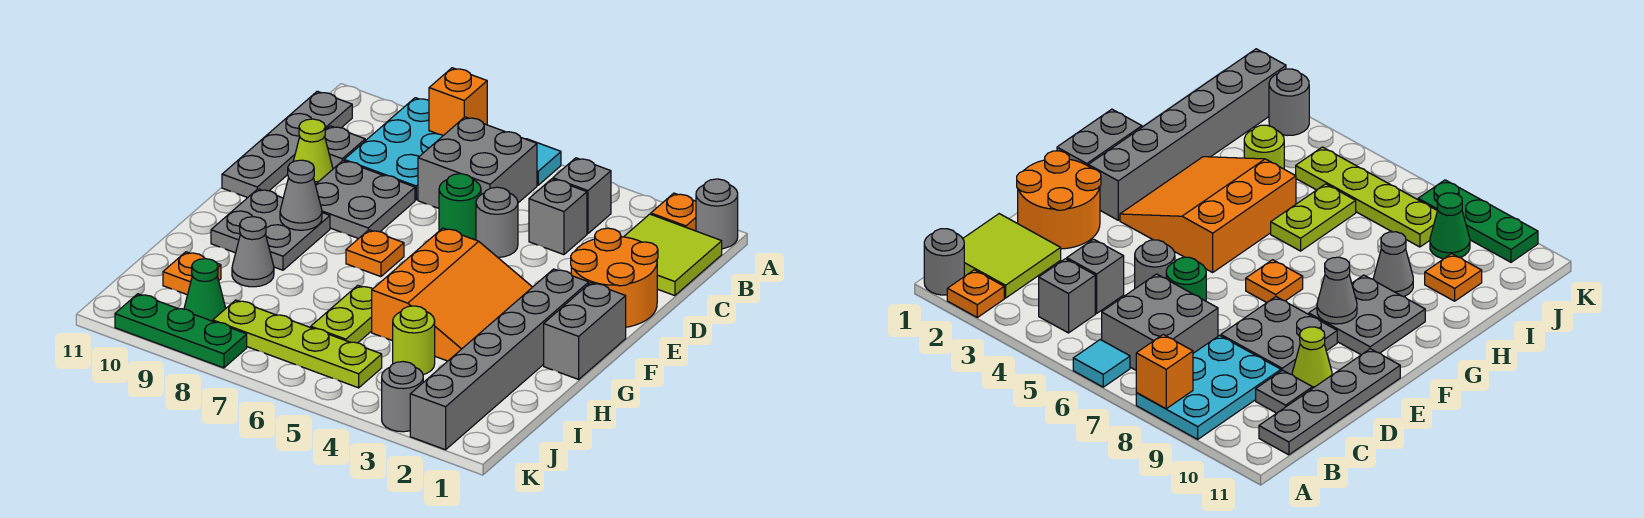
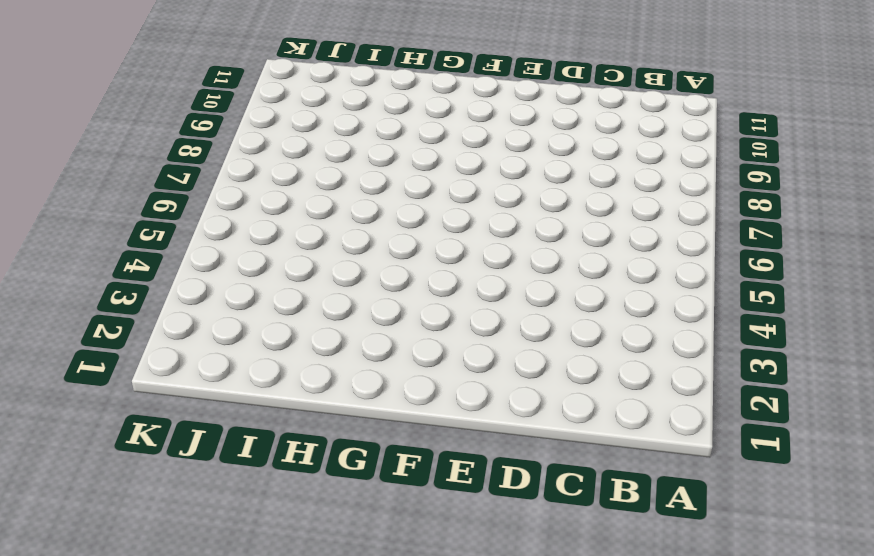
none -> grey 1x1 round brick [696,179,738,249]
none -> orange 1x1 plate [651,193,696,231]
none -> cyan 1x1 tile [526,139,561,185]
none -> cyan 2x3 plate [344,98,487,200]

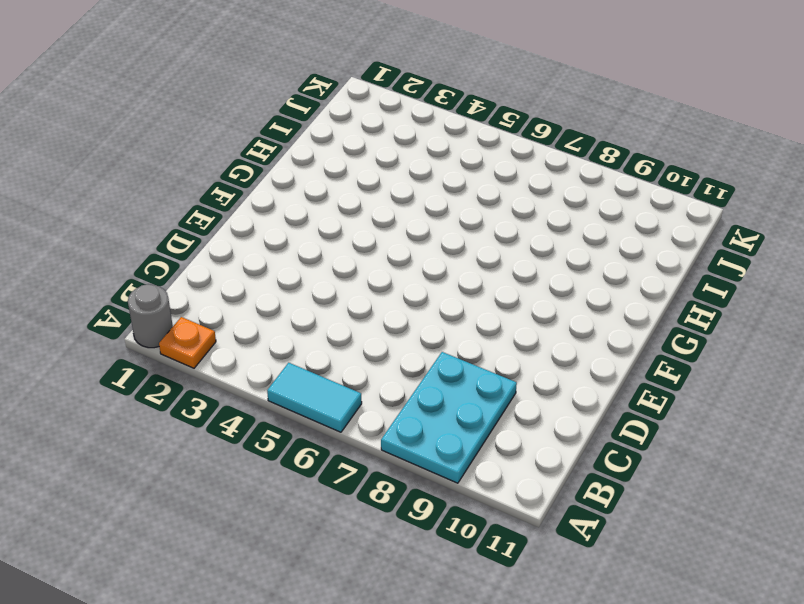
cyan 1x2 tile [267,363,362,432] -> cyan 1x1 tile [526,139,561,185]
none -> lime 2x2 tile [624,214,722,296]
none -> grey 1x1 brick [553,158,611,234]
none -> grey 2x2 brick [418,117,537,208]
none -> grey 1x4 plate [222,91,352,198]

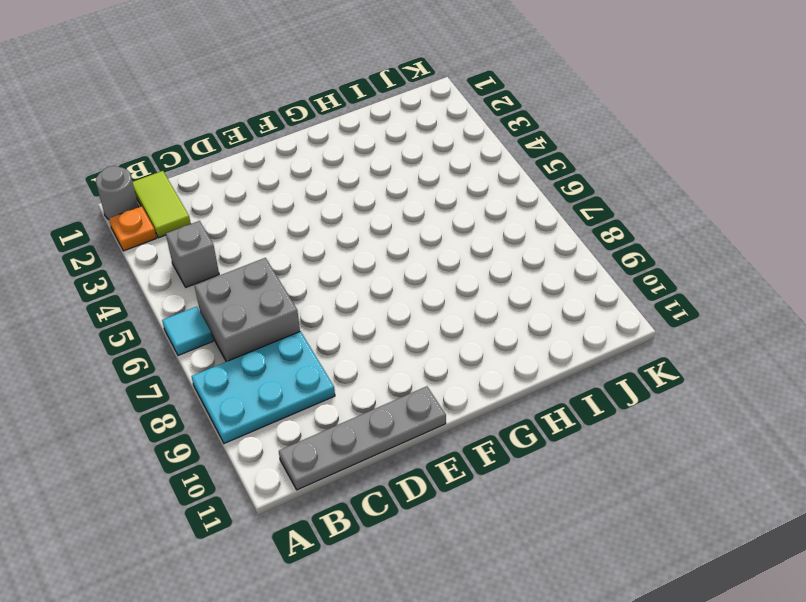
lime 1x2 tile [133,171,191,238] -> lime 2x2 tile [624,214,722,296]
none -> grey 1x1 brick [529,179,587,255]
none -> grey 1x1 plate [325,126,365,169]
none -> orange 2x2 round brick [571,228,658,327]
none -> grey 1x1 round brick [476,187,518,257]

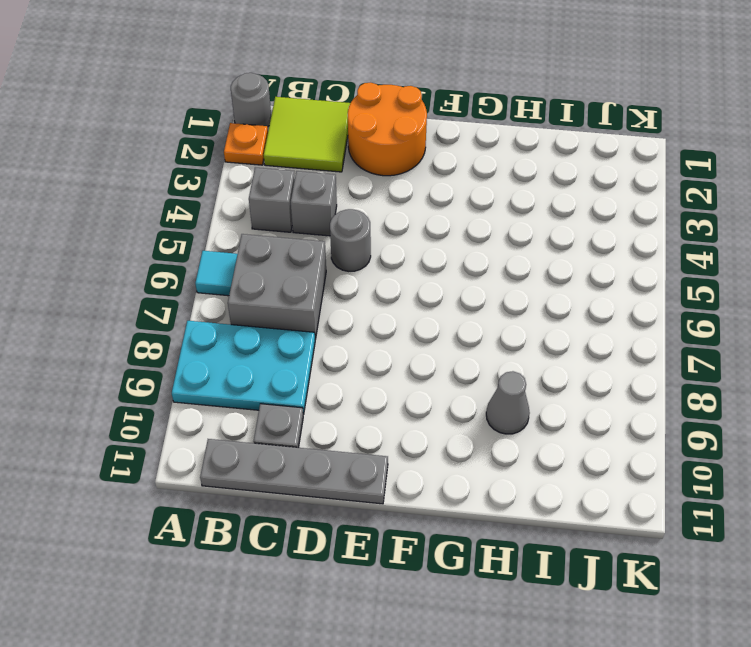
none -> green 1x1 round brick [439,174,481,240]
none -> grey 2x2 plate [315,161,415,239]
none -> lime 1x1 cone [293,119,333,184]
none -> grey 1x2 brick [544,283,626,379]

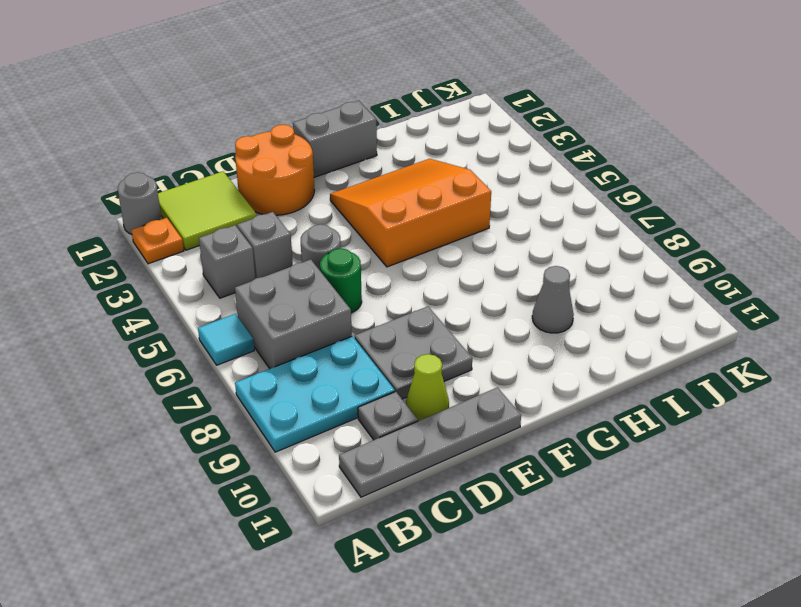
none -> grey 1x6 brick [410,269,589,450]
none -> orange 1x1 plate [346,230,404,277]
none -> grey 2x2 plate [211,189,330,270]
none -> lime 1x2 plate [311,285,372,343]

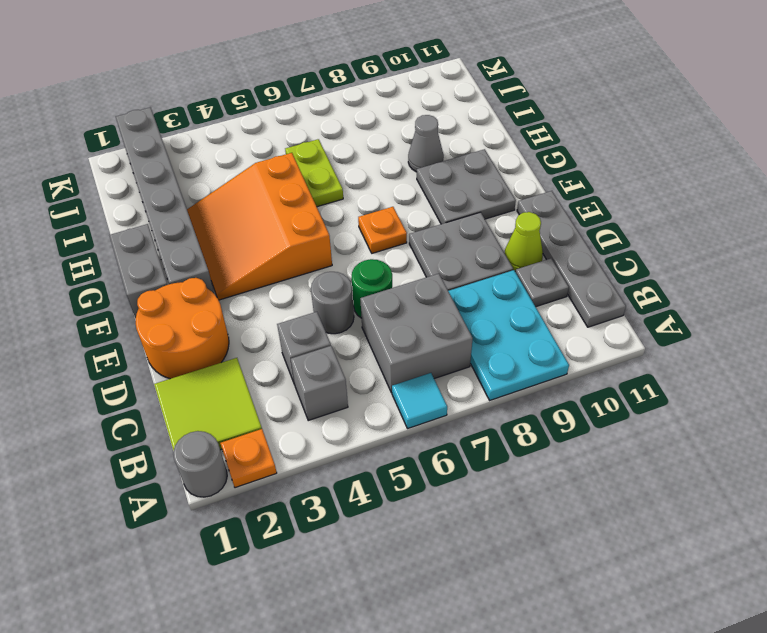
none -> lime 1x1 round brick [393,306,435,375]
none -> orange 1x1 plate [163,252,221,295]
none -> lime 1x4 plate [213,300,382,388]
none -> green 1x1 cone [184,259,226,321]

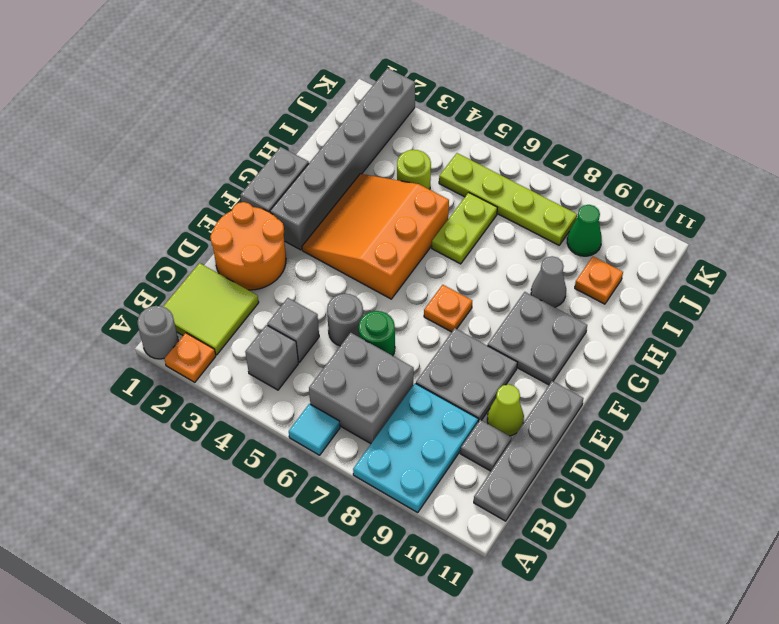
none -> grey 1x1 round brick [382,362,423,432]
none -> green 1x3 plate [115,294,247,368]
none -> orange 1x1 brick [429,68,487,135]
none -> grey 1x1 cone [280,160,322,230]

